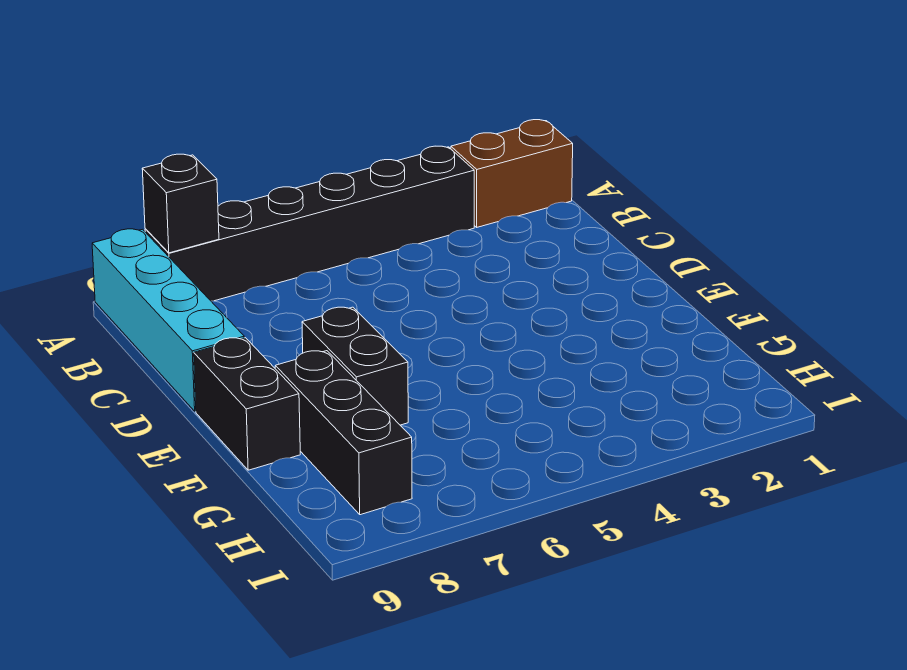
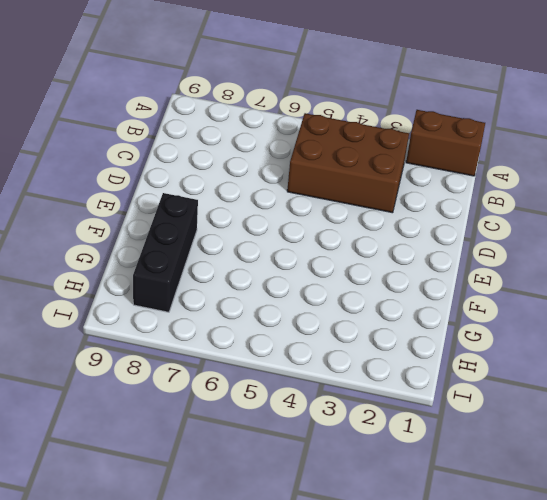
brown 2x3 brick [287,113,409,213] -> none
none -> black 1x6 brick [145,146,474,301]
none -> cyan 1x4 brick [92,229,244,411]

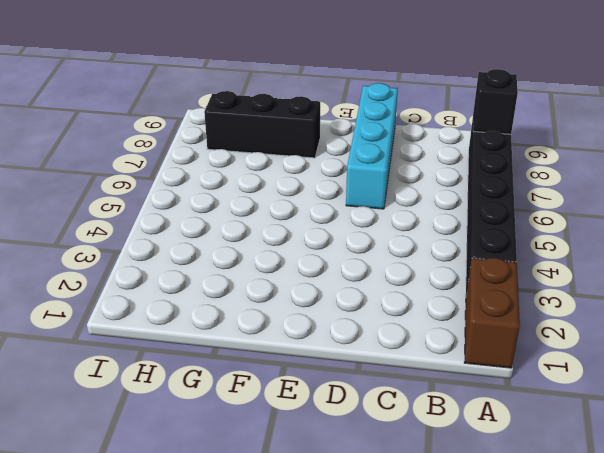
cyan 1x4 brick [346,83,398,209] -> cyan 1x4 brick turned to [92,229,244,411]
none -> black 1x2 brick [302,307,408,425]
none -> black 1x2 brick [194,338,300,470]

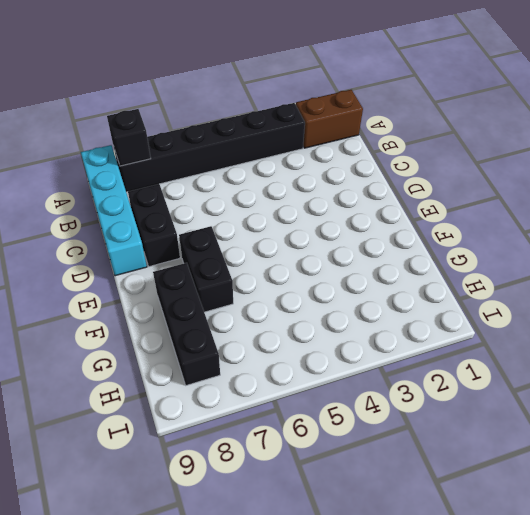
black 1x2 brick [128,184,180,267] -> black 1x2 brick moved to [194,338,300,470]

